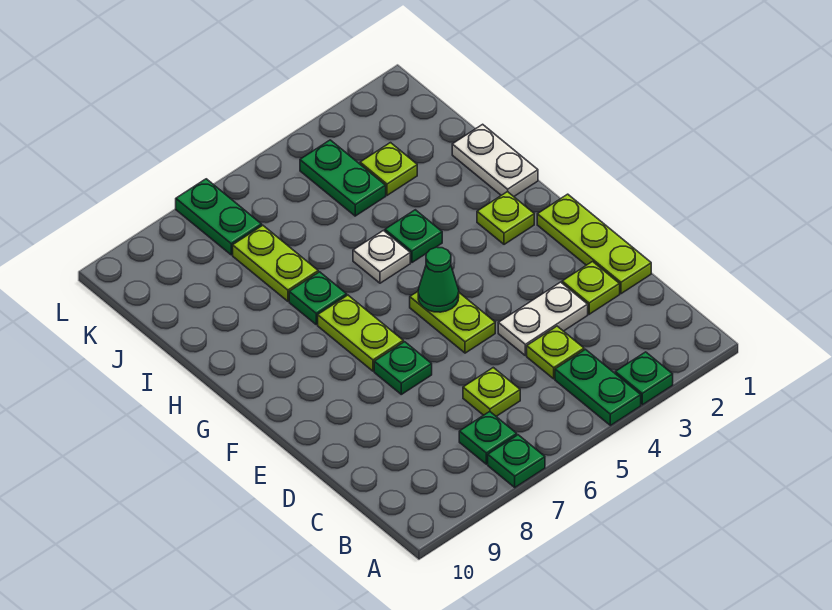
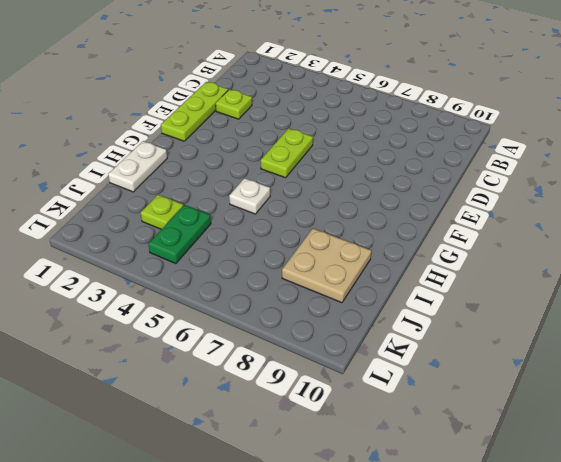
tan 2x2 plate [282,228,371,303] -> none
none -> green 1x1 plate [615,352,673,405]
none -> green 1x2 plate [555,349,641,425]
none -> green 1x1 plate [488,435,545,487]

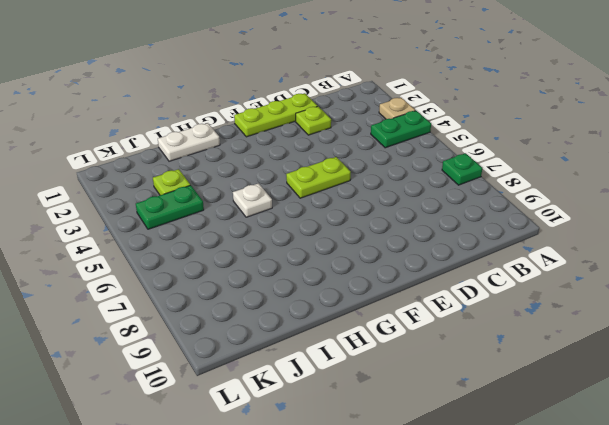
tan 1x1 plate [379,98,415,119] -> green 1x1 plate [615,352,673,405]
none -> green 1x1 plate [459,412,517,464]
none -> lime 1x1 plate [527,326,584,379]
none -> lime 1x1 plate [463,368,520,416]

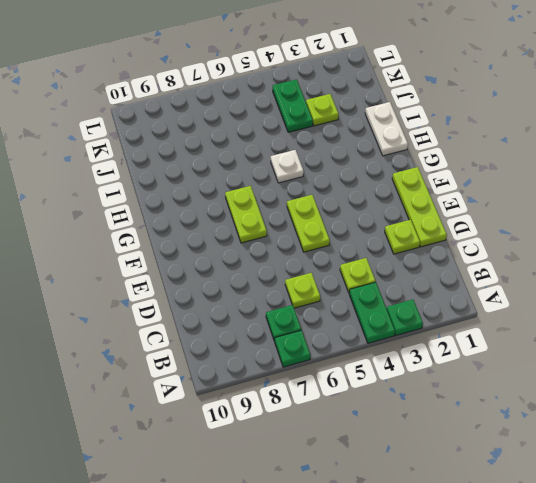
none -> white 1x2 plate [498,282,588,356]
none -> green 1x1 plate [374,342,432,394]
none -> lime 1x1 plate [477,192,534,244]

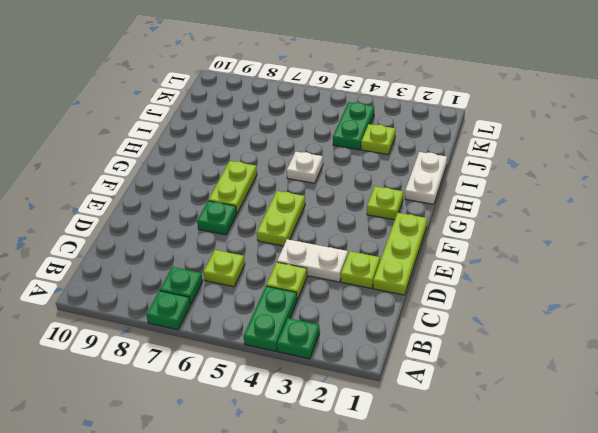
none -> green 1x1 plate [385,210,442,262]
none -> green 1x1 plate [289,272,347,325]
none -> lime 1x2 plate [233,225,318,301]

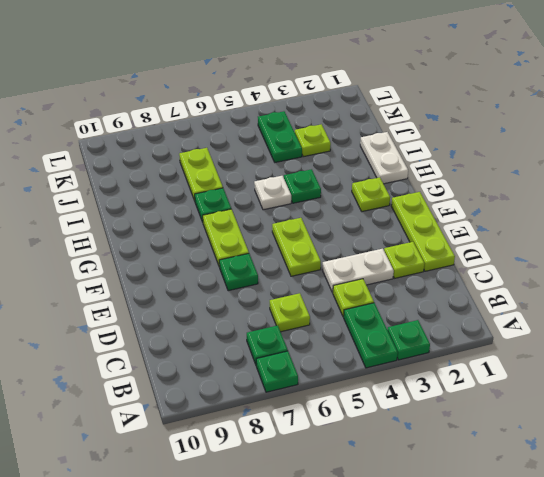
none -> green 1x2 plate [176,179,262,255]
none -> green 1x1 cone [418,247,459,312]

